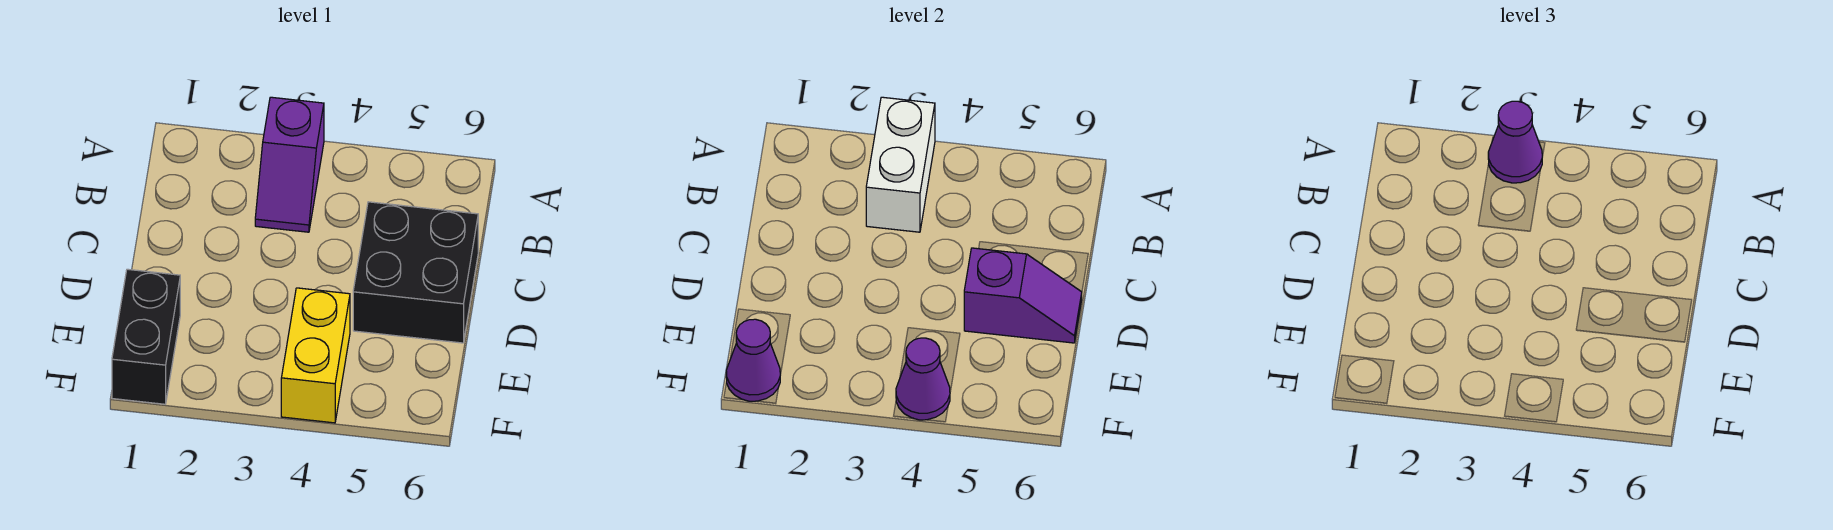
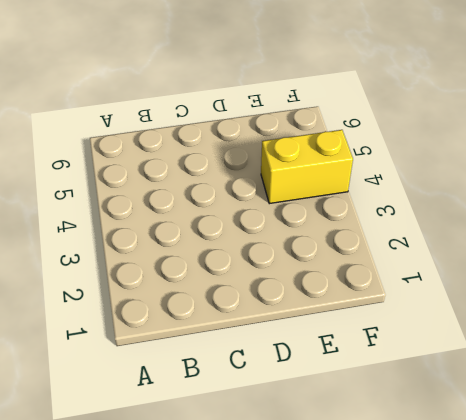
none -> purple 1x2 slope [255,97,324,232]
none -> black 2x2 brick [353,202,478,343]

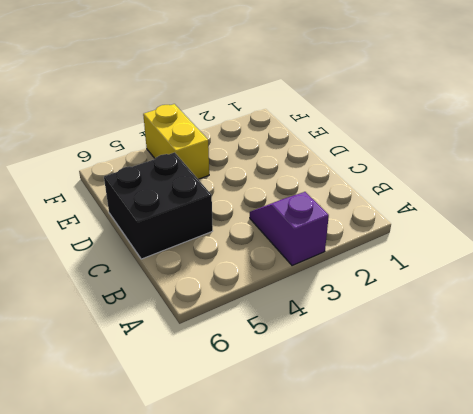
none -> black 1x2 brick [112,269,180,404]
none -> white 1x2 brick [866,97,935,232]

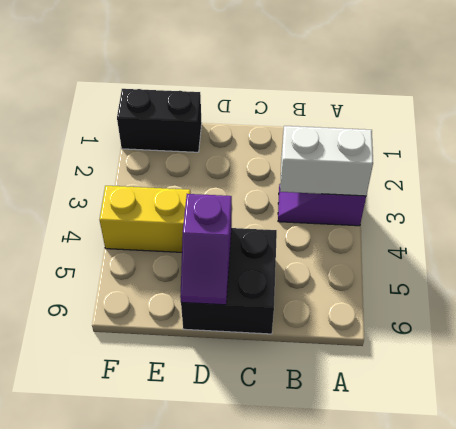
none -> purple 1x1 cone [726,319,780,401]
none -> purple 1x1 cone [896,338,950,420]

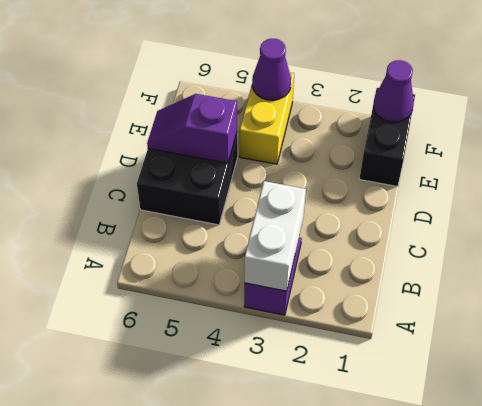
none -> purple 1x1 cone [1488,101,1542,183]

